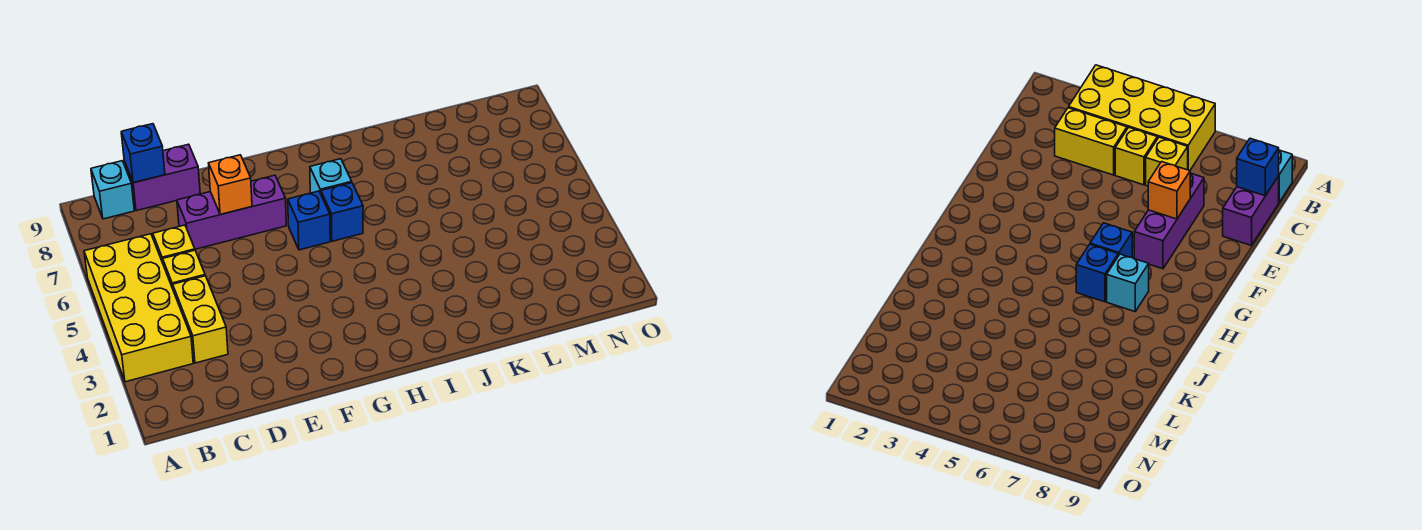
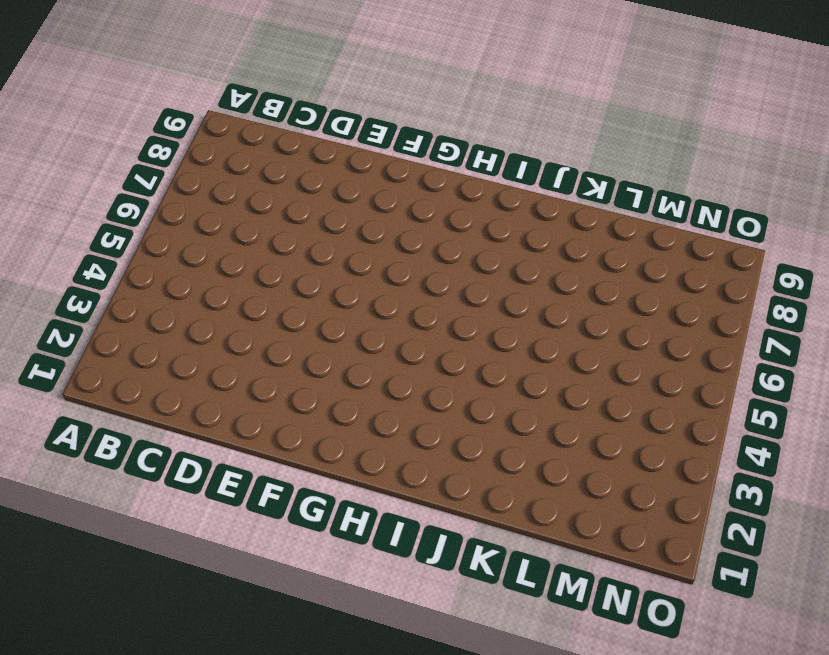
none -> yellow 2x4 brick [84,234,193,382]
none -> cyan 1x1 brick [91,161,134,219]
none -> yellow 1x2 brick [173,276,228,363]

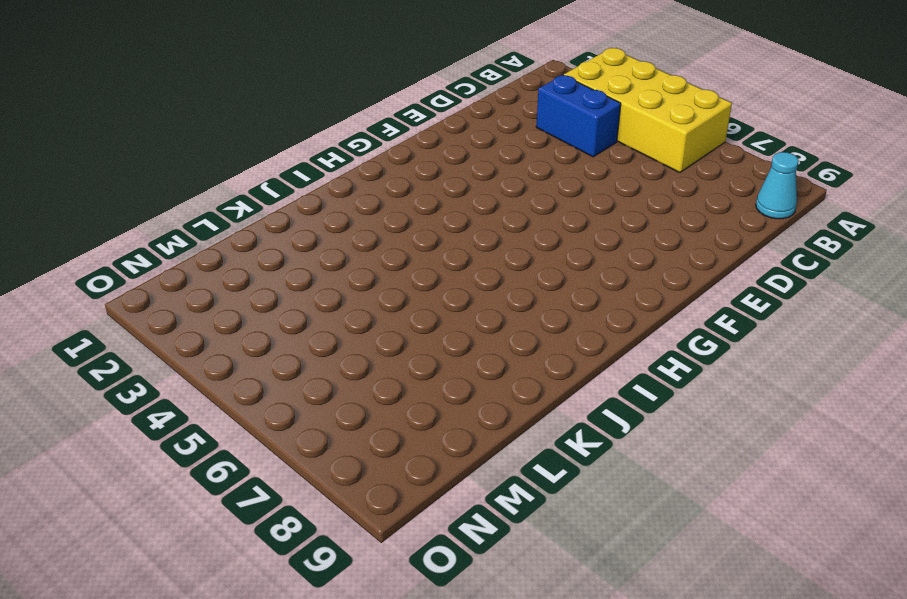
cyan 1x1 cone [756,152,799,219] -> cyan 1x1 brick [91,161,134,219]
blue 1x2 brick [536,75,621,157] -> yellow 1x2 brick [173,276,228,363]
none -> yellow 1x1 brick [163,250,205,288]
none -> yellow 1x1 brick [153,225,195,263]
none -> purple 1x2 brick [124,144,200,211]

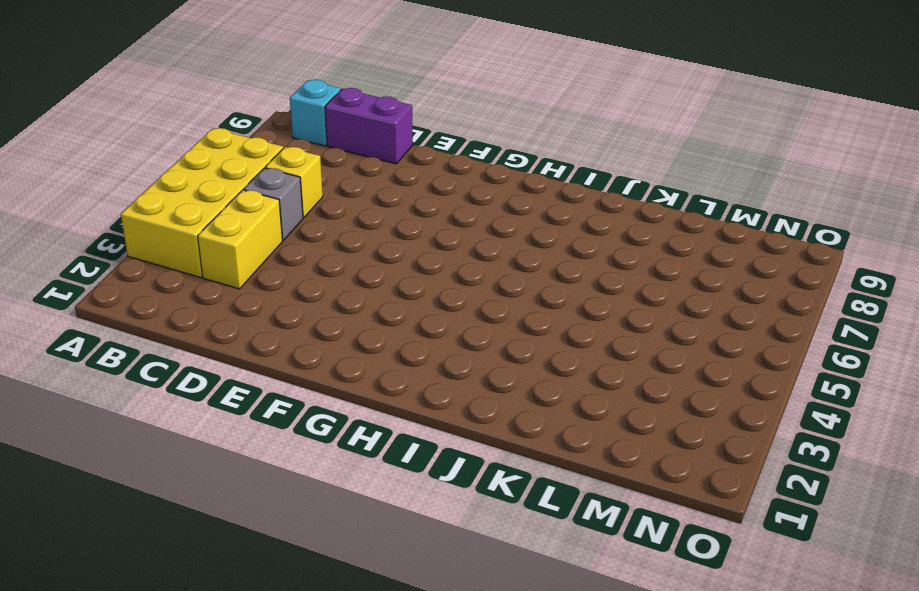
grey 1x1 brick [244,168,303,240] -> yellow 1x1 brick [163,250,205,288]
none -> purple 1x3 brick [177,175,286,249]
none -> blue 1x1 brick [288,191,330,250]
none -> blue 1x1 brick [321,183,363,241]

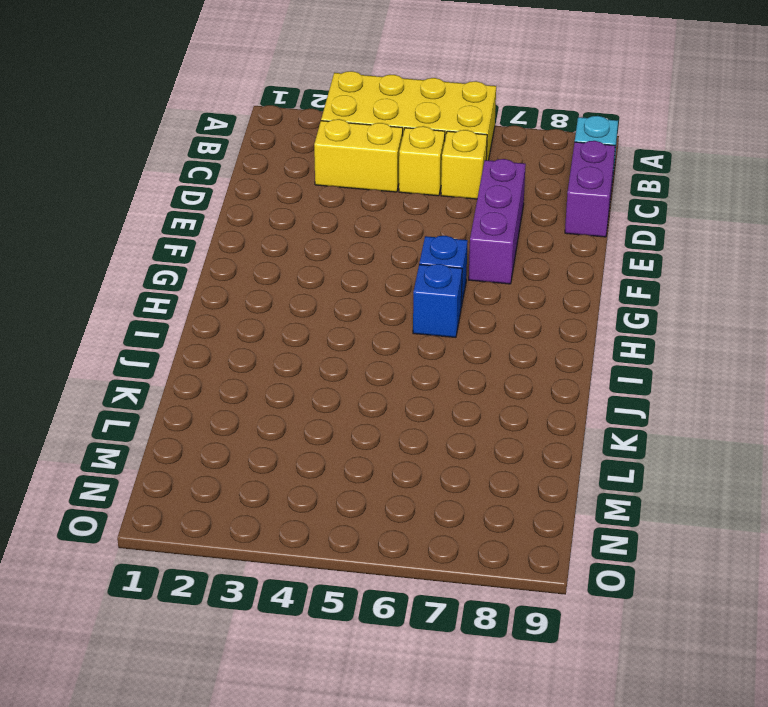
none -> cyan 1x1 brick [310,159,352,194]
none -> blue 1x1 brick [121,124,165,183]
none -> orange 1x1 brick [209,155,252,215]

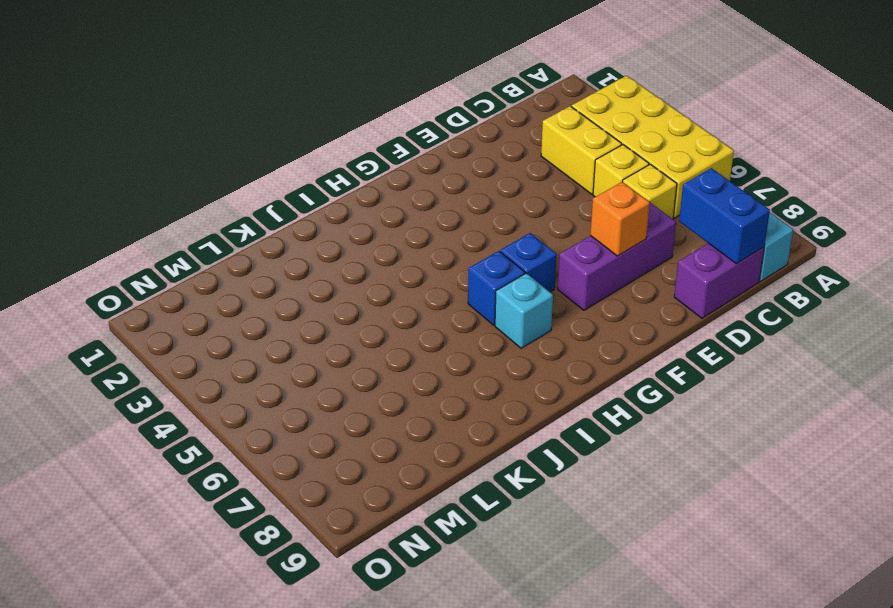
blue 1x2 brick [679,168,770,264] -> blue 1x1 brick [121,124,165,183]

